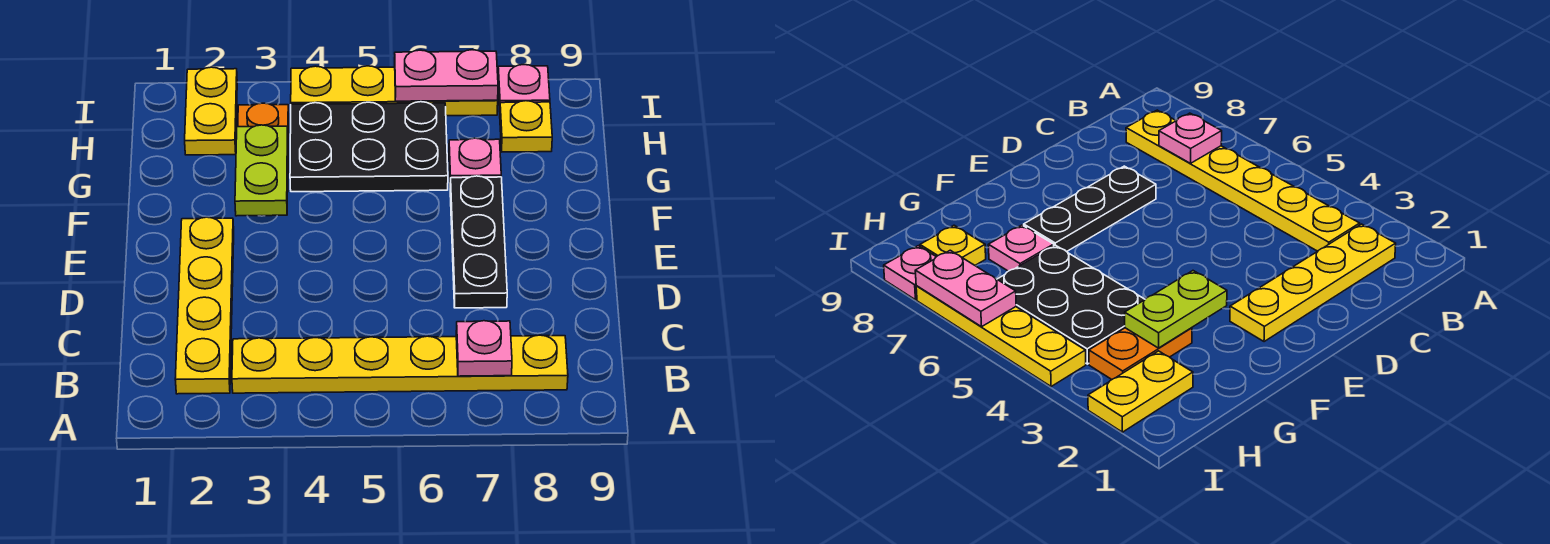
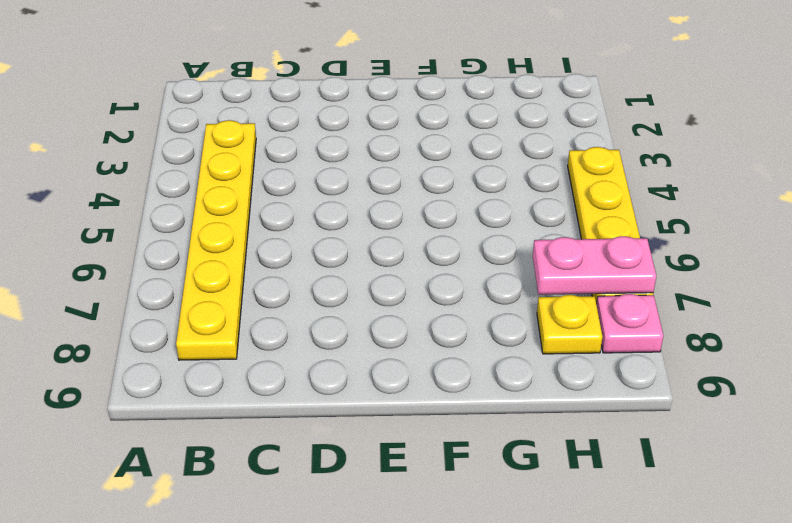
pink 1x2 plate [533,236,656,295] -> pink 1x2 plate turned to [395,50,498,101]
none -> yellow 1x4 plate [175,217,234,394]
none -> black 1x3 plate [450,176,507,308]
none -> orange 1x2 plate [238,103,289,192]

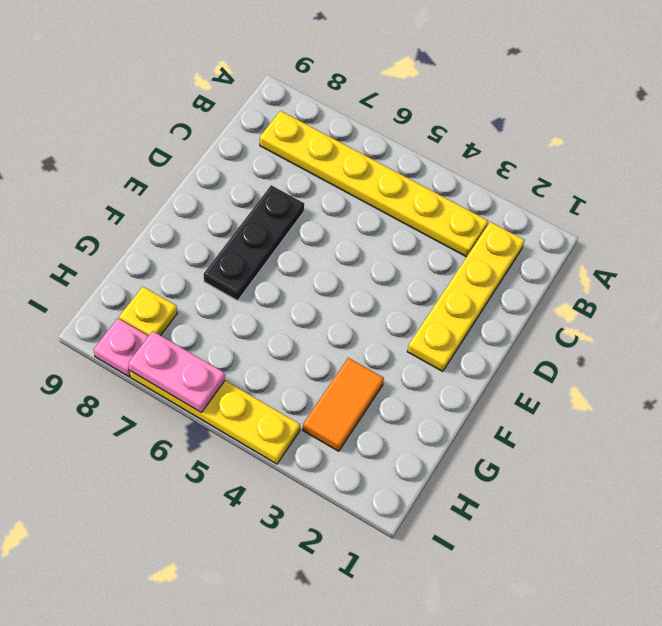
orange 1x2 tile [303,358,384,451] -> orange 1x2 plate [238,103,289,192]
none -> black 2x3 plate [290,102,448,192]
none -> pink 1x1 plate [449,138,501,182]
none -> yellow 1x2 plate [185,67,237,155]

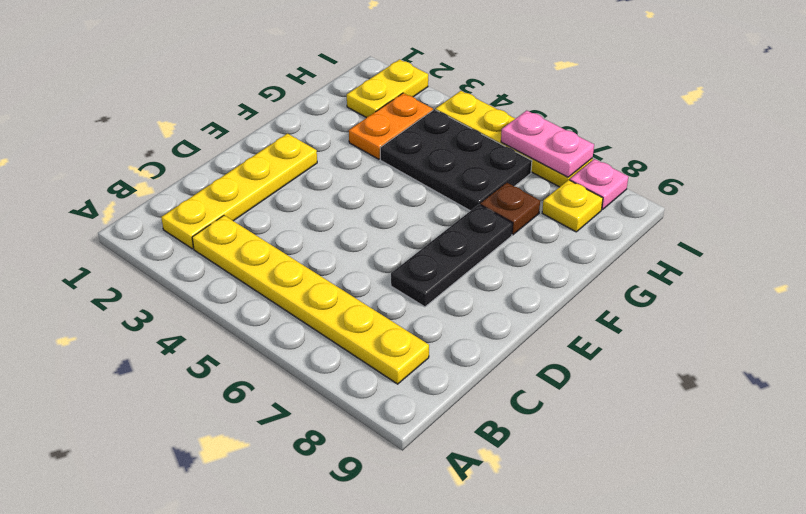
brown 1x1 plate [480,183,540,235] -> pink 1x1 plate [449,138,501,182]
none -> pink 1x1 plate [456,321,512,376]
none -> lime 1x2 plate [235,125,288,216]

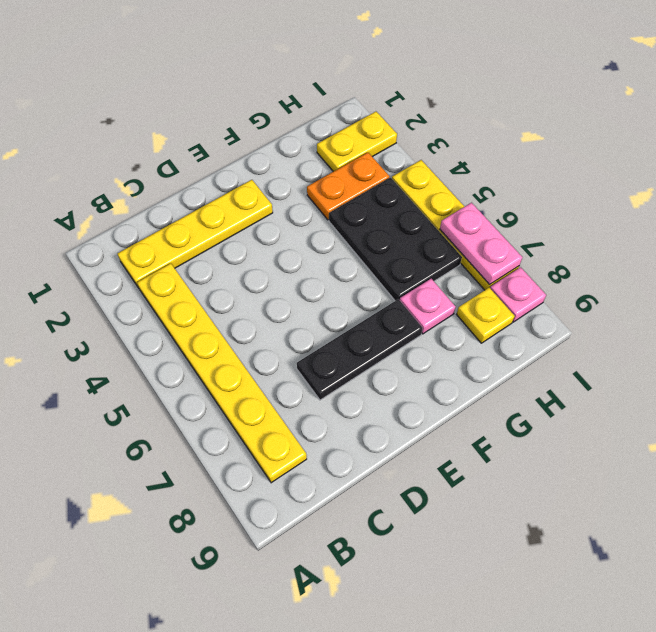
none -> pink 1x1 plate [456,321,512,376]
none -> lime 1x2 plate [235,125,288,216]

